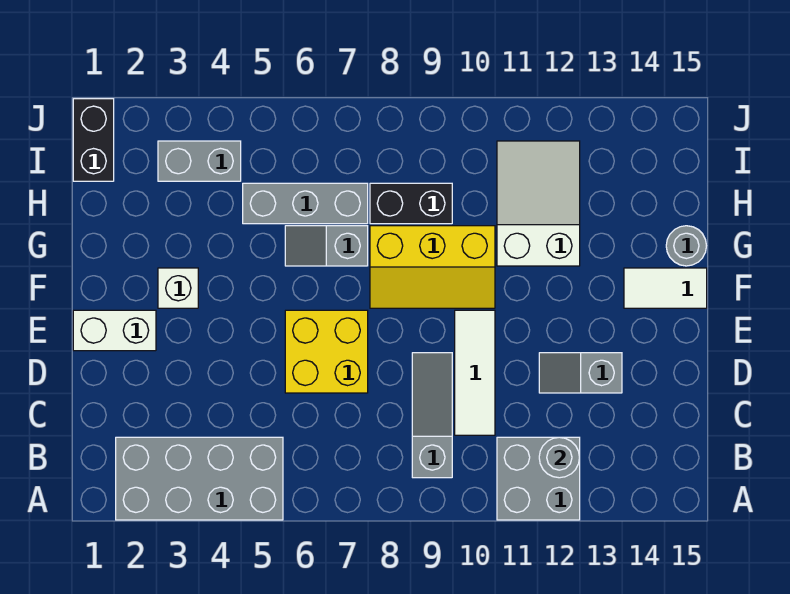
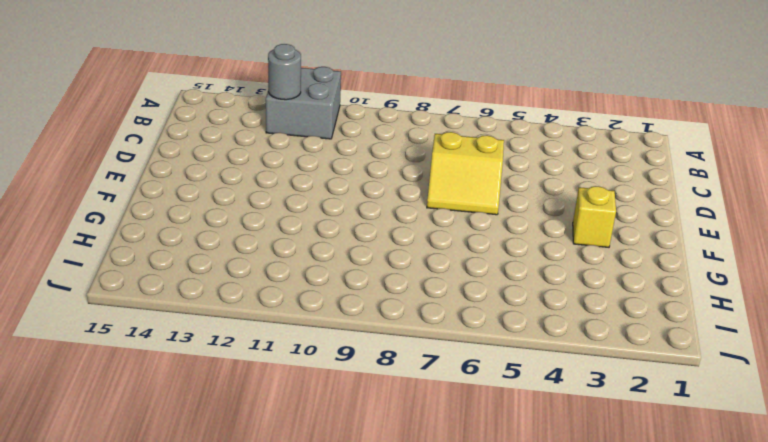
yellow 2x2 slope [427,132,504,215] -> yellow 2x2 brick [285,310,368,393]
yellow 1x1 brick [573,186,616,247] -> white 1x1 brick [158,268,198,308]
none -> grey 2x4 brick [116,437,283,520]
none -> grey 1x3 slope [412,353,452,478]
none -> white 1x3 tile [455,310,495,435]

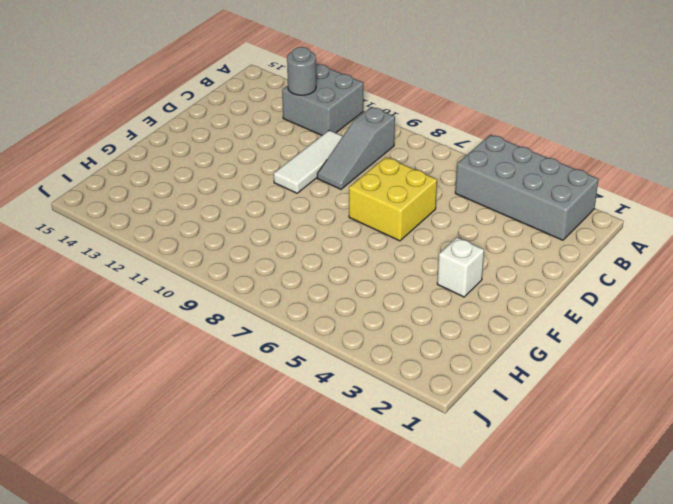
none -> grey 1x2 slope [539,353,622,393]
none -> white 1x2 brick [73,310,156,351]
none -> yellow 2x3 slope [370,226,495,308]

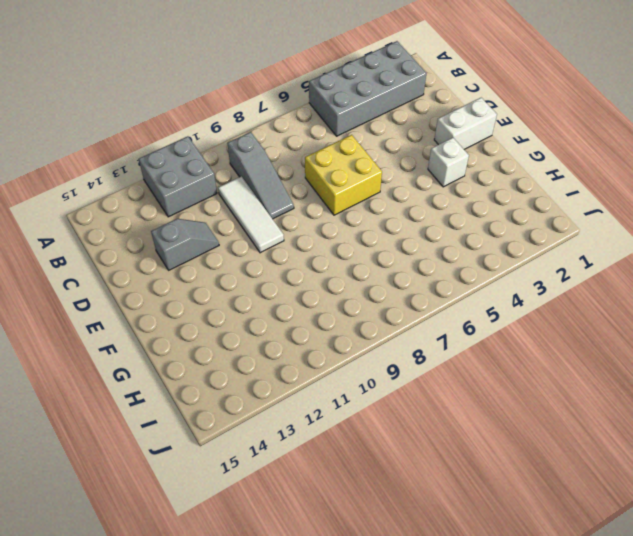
none -> yellow 2x3 slope [370,226,495,308]
none -> white 1x2 tile [624,268,707,308]
none -> grey 1x2 slope [285,226,368,266]

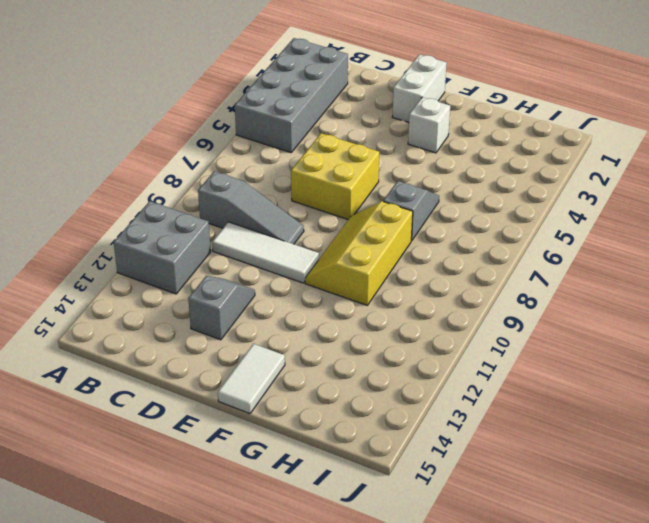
none -> white 2x3 slope [497,141,580,266]
none -> grey 1x1 round brick [666,226,706,266]
none -> grey 1x3 brick [243,183,368,224]

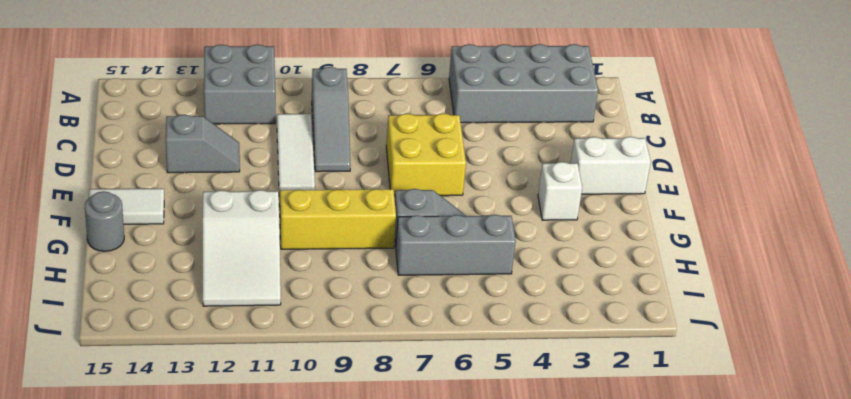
none -> black 1x2 brick [370,183,452,224]
none -> black 1x2 brick [73,99,114,181]
none -> grey 1x2 brick [158,141,241,181]

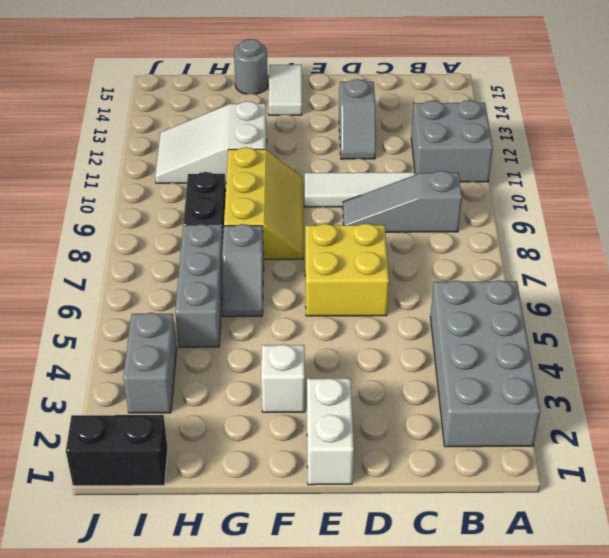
none -> grey 1x1 round brick [539,437,580,478]

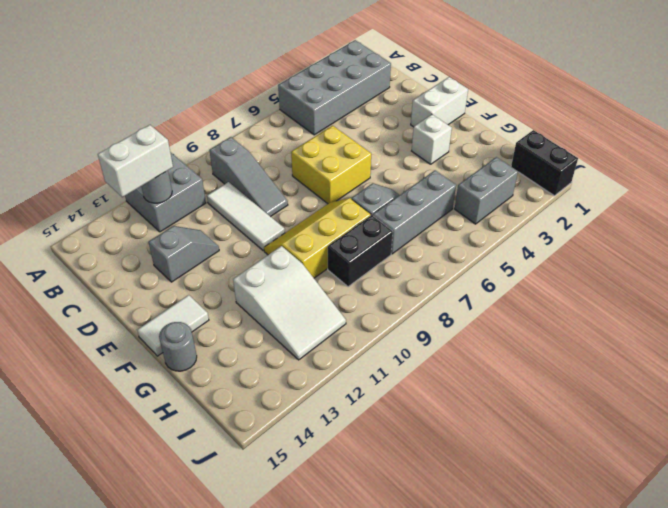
white 1x2 brick [98,125,173,197] -> none

